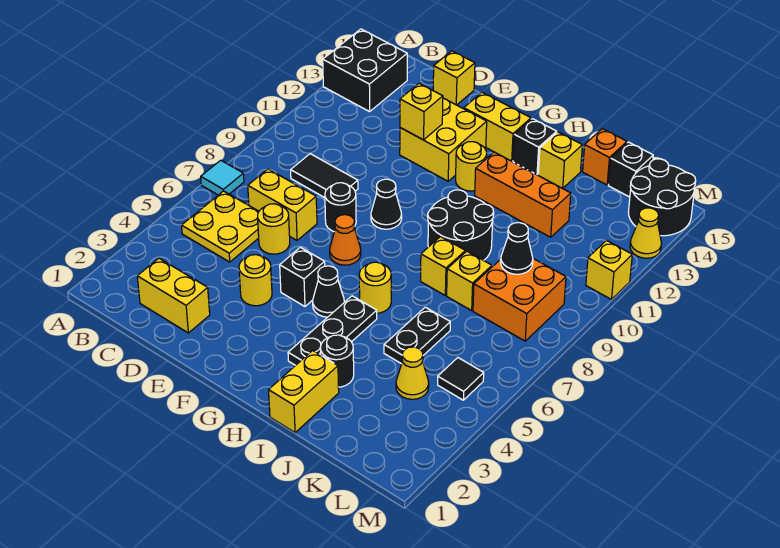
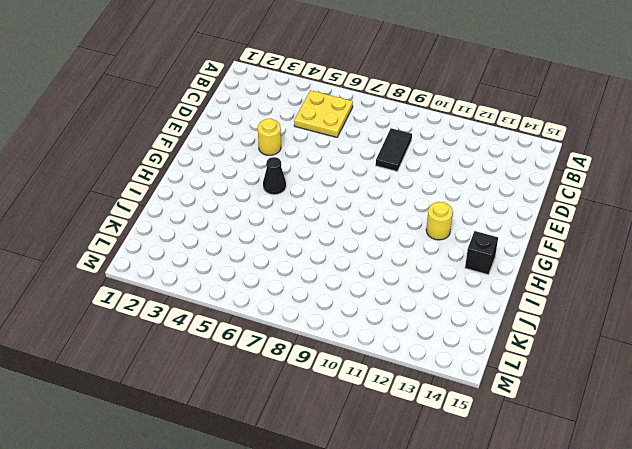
none -> cyan 1x1 tile [201,160,244,195]
none -> black 2x2 brick [323,29,407,112]
none -> yellow 1x2 brick [137,258,210,333]
none -> yellow 1x2 brick [248,169,317,240]

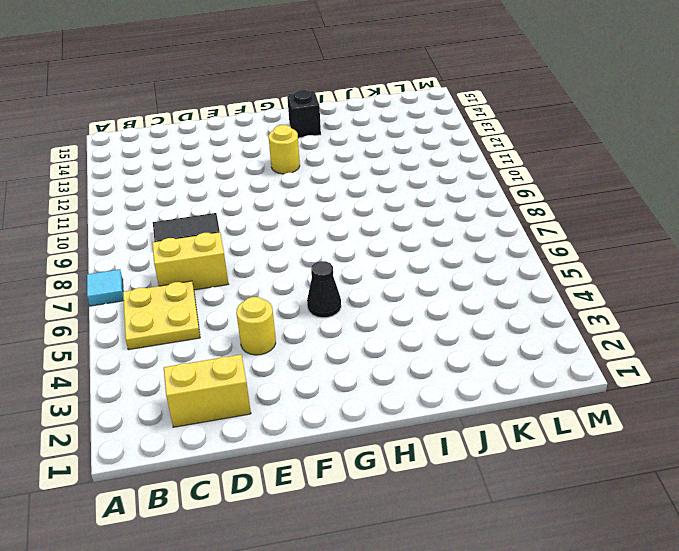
none -> black 2x2 brick [323,29,407,112]
none -> yellow 1x1 round brick [258,204,290,254]
none -> yellow 1x1 brick [433,51,475,105]
none -> black 1x1 round brick [325,183,356,231]

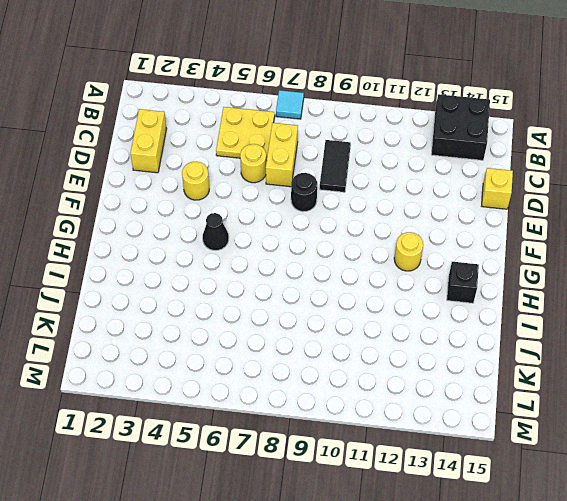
none -> yellow 2x2 brick [400,98,487,181]
none -> black 1x1 brick [280,247,325,306]
none -> orange 1x1 cone [330,215,361,265]
none -> black 1x1 cone [371,179,402,229]

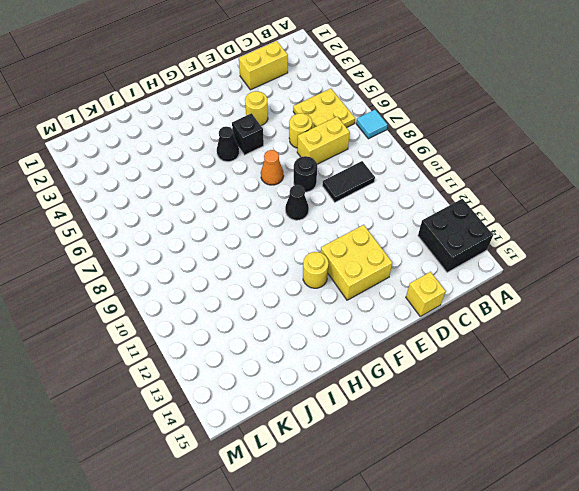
none -> yellow 1x2 brick [464,92,531,161]
none -> black 1x3 plate [288,296,377,365]
none -> yellow 1x1 round brick [359,262,391,313]
none -> black 2x2 round brick [428,190,494,260]

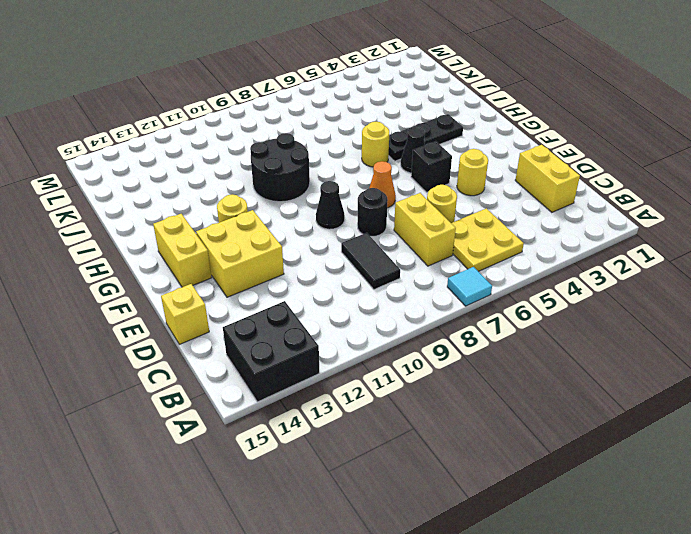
none -> orange 1x3 brick [475,152,571,237]
none -> black 1x1 brick [513,119,557,175]
none -> yellow 1x2 brick [269,350,339,433]
none -> black 1x1 round brick [320,335,354,387]

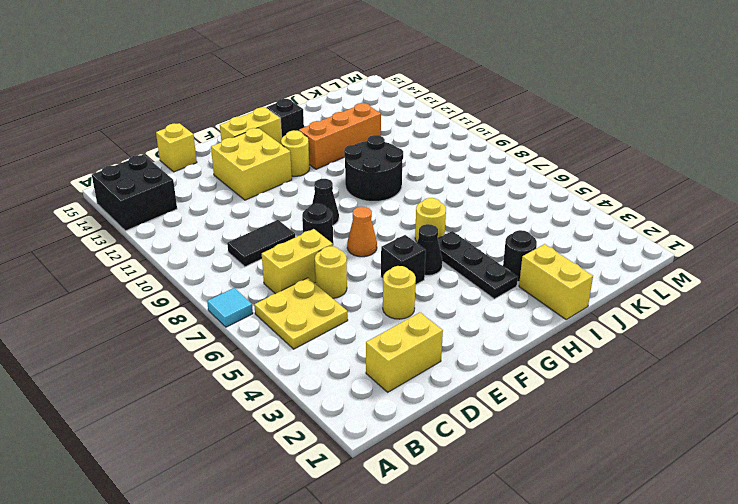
none -> yellow 1x1 brick [421,237,465,295]
none -> yellow 1x1 brick [538,132,582,188]
none -> black 1x2 plate [384,307,450,364]
none -> yellow 1x1 brick [447,251,492,310]

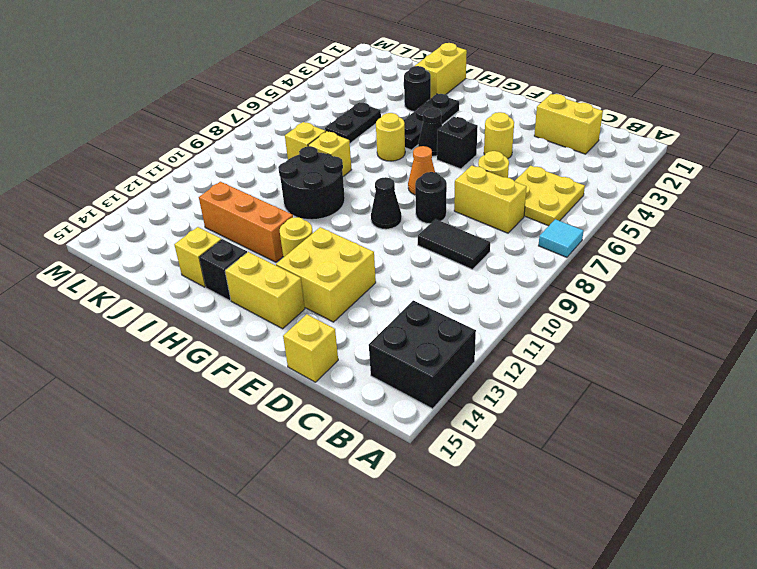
none -> orange 1x1 brick [583,129,627,185]
none -> yellow 1x1 cone [396,347,429,399]
none -> orange 2x2 brick [473,259,566,341]
none -> black 1x1 brick [608,142,653,197]

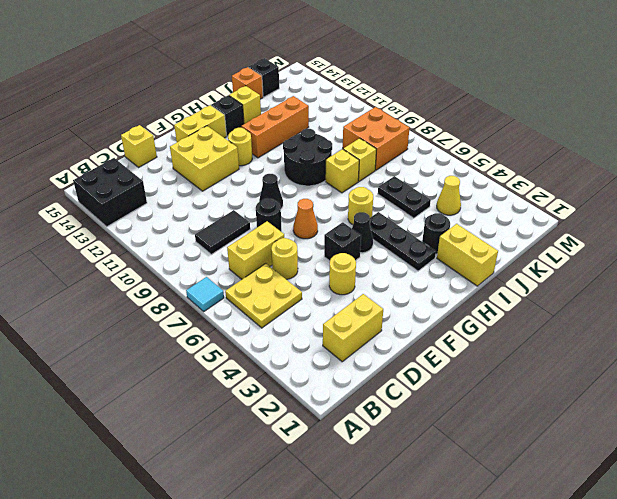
none -> black 1x1 tile [438,358,484,400]
none -> black 2x2 round brick [628,159,696,236]
none -> yellow 1x1 brick [586,241,632,299]
none -> yellow 1x1 cone [630,208,662,258]

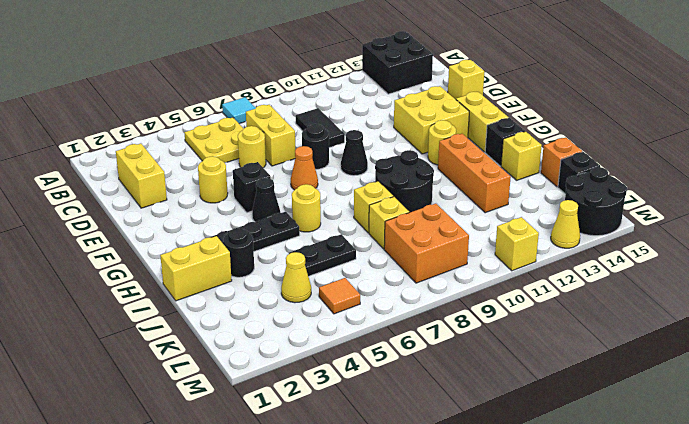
orange 1x1 tile [319,278,360,314] -> black 1x1 tile [438,358,484,400]
none -> yellow 1x1 brick [400,83,443,140]
none -> black 1x1 cone [501,223,533,274]

